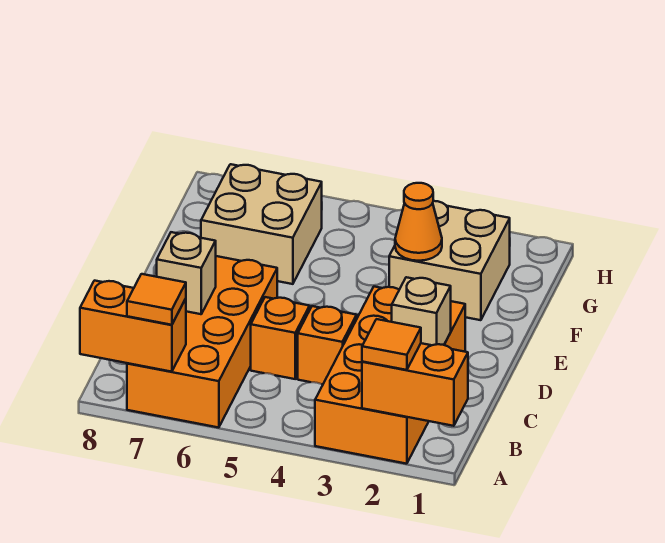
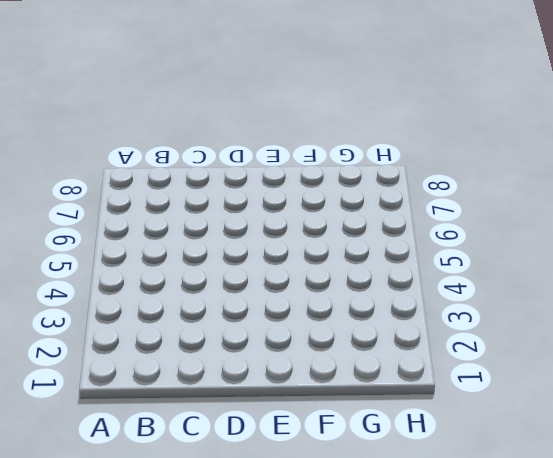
none -> orange 2x4 brick [315,287,465,464]
none -> orange 2x4 brick [127,256,277,428]
none -> orange 1x1 brick [298,306,357,384]

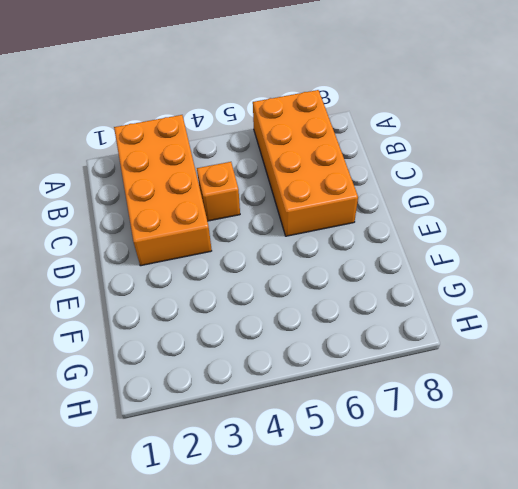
none -> orange 1x1 brick [251,297,310,379]
none -> tan 2x2 brick [389,201,510,320]
none -> tan 2x2 brick [201,164,322,284]

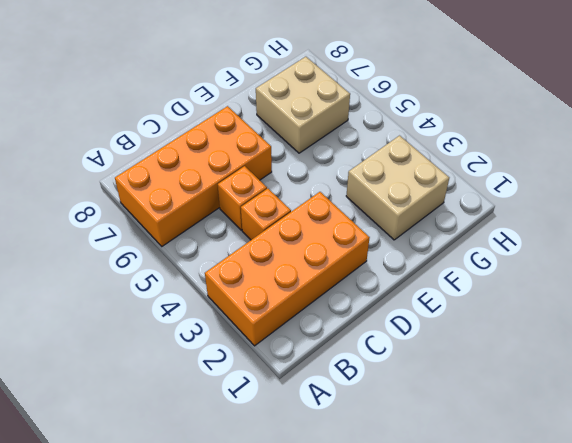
none -> orange 1x2 brick [362,343,468,426]
none -> orange 1x2 brick [80,281,186,372]
none -> tan 1x1 brick [392,277,451,345]

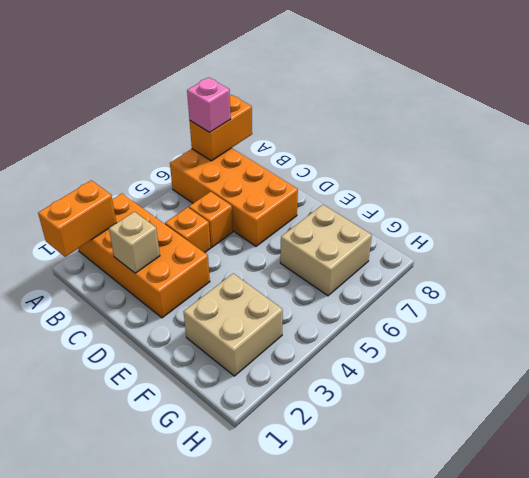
pink 1x1 brick [187,77,231,132] -> orange 1x1 tile [127,274,186,325]
none -> tan 1x1 brick [157,232,216,314]
none -> orange 1x1 cone [395,183,442,261]
none -> orange 1x1 tile [362,319,421,370]

